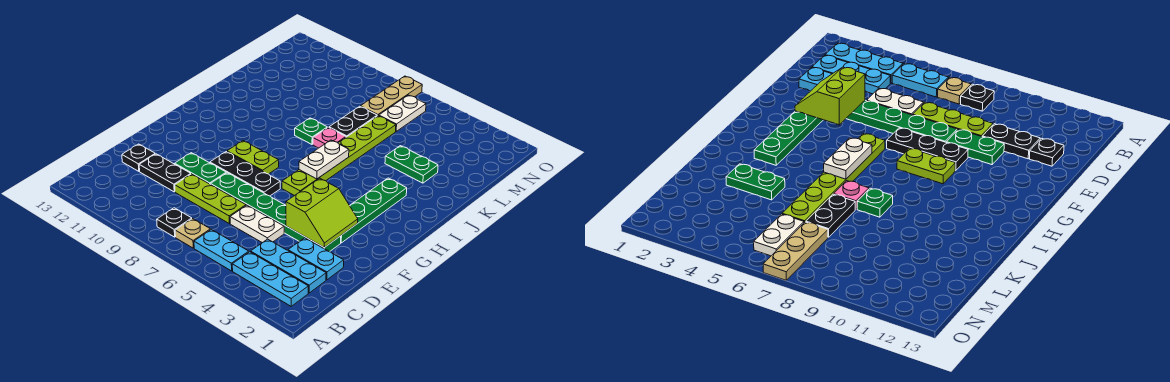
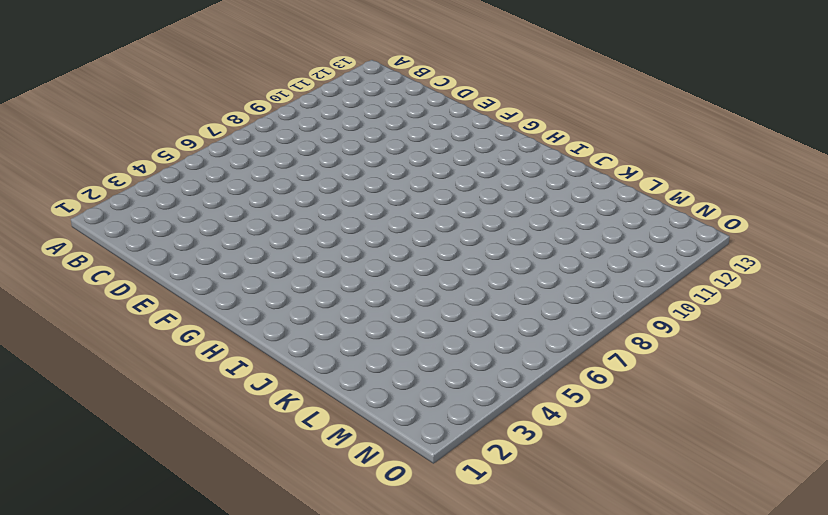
none -> cyan 1x3 plate [232,252,308,306]
none -> cyan 1x2 plate [194,229,249,271]
none -> tan 1x1 plate [175,219,210,248]

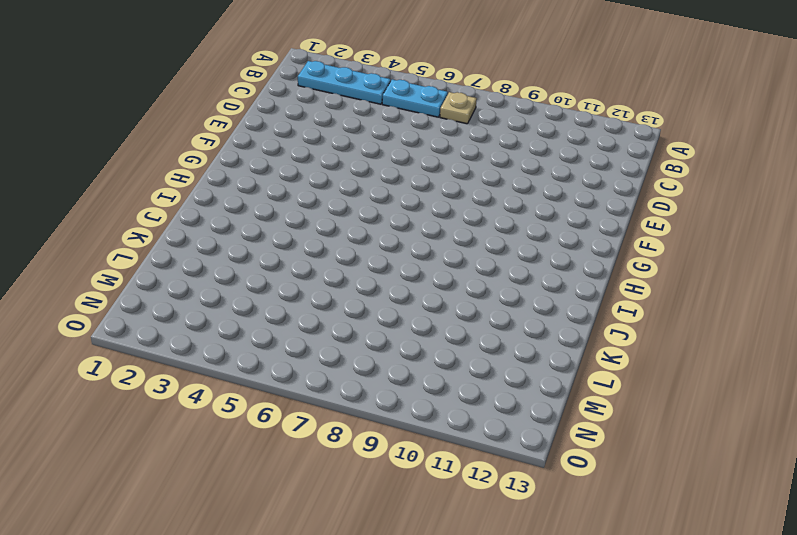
none -> black 1x1 plate [157,208,192,237]
none -> cyan 1x3 plate [251,239,326,293]
none -> cyan 1x2 plate [288,238,344,280]

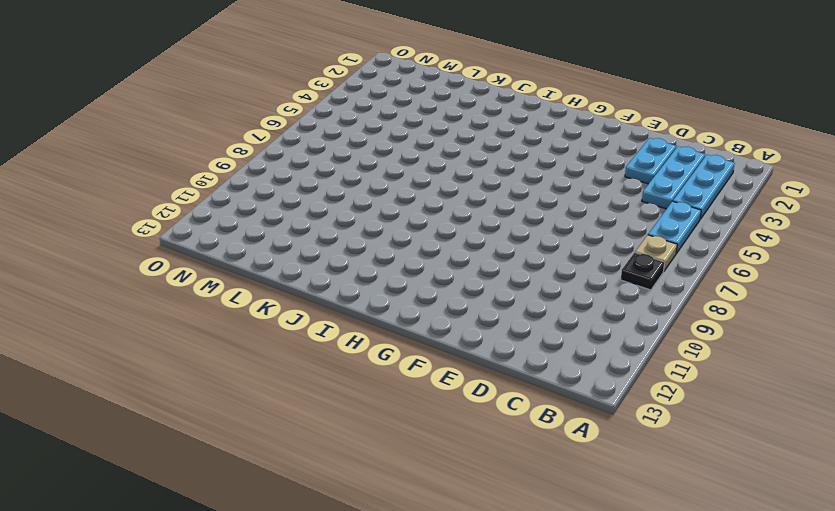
none -> white 1x2 plate [230,205,284,243]
none -> lime 1x3 plate [175,174,246,224]
none -> black 1x2 plate [139,154,191,192]

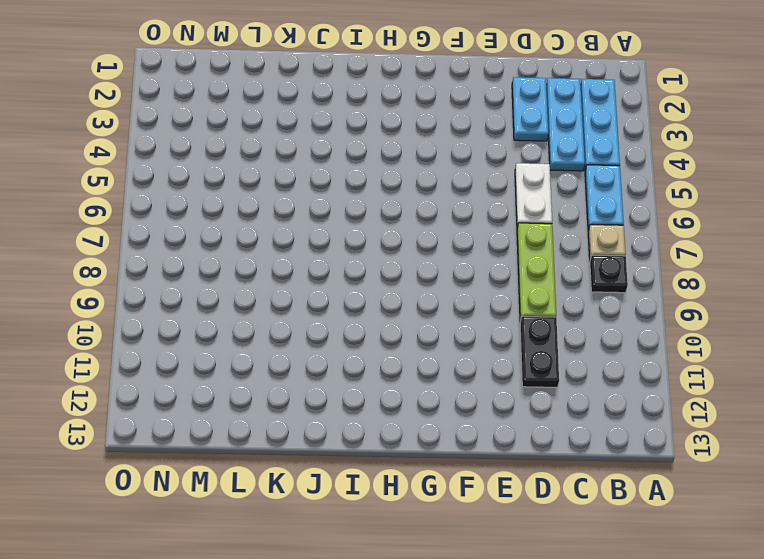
none -> black 1x1 plate [122,144,155,171]
none -> green 1x6 plate [211,173,341,252]
none -> green 1x2 plate [175,153,226,184]

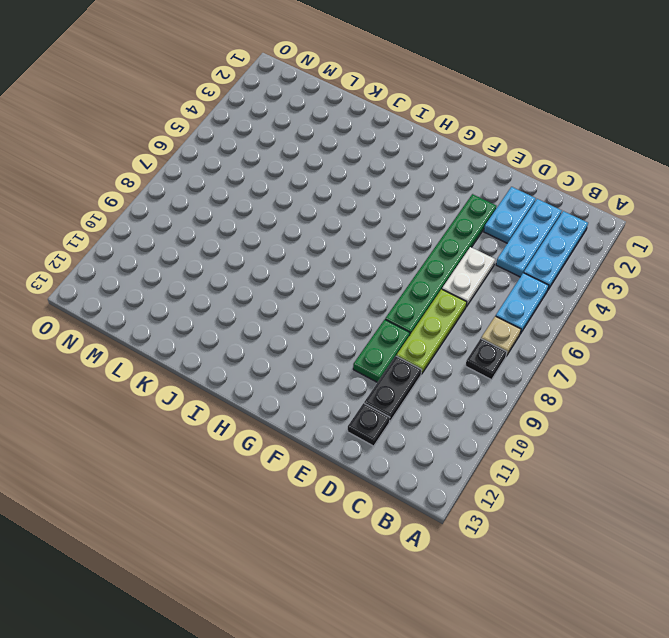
none -> green 1x4 plate [341,178,407,243]
none -> black 1x3 plate [210,152,280,196]
none -> lime 1x6 plate [282,116,396,196]

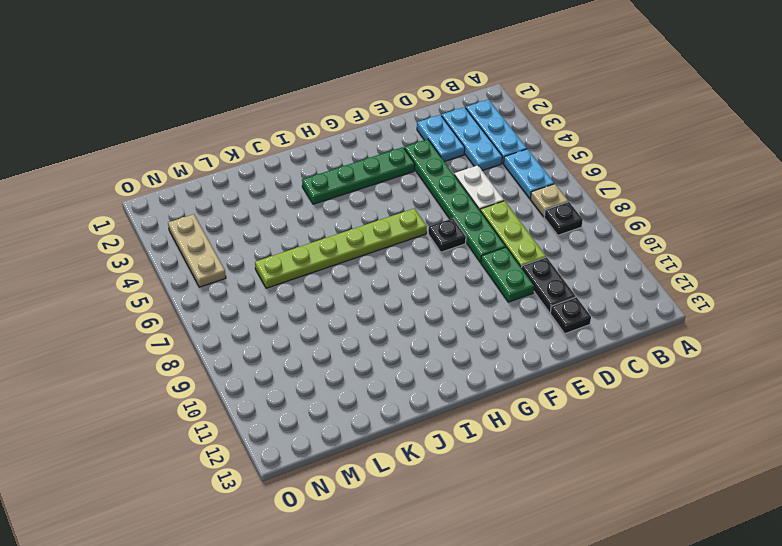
black 1x1 plate [428,218,466,252] -> black 1x3 plate [210,152,280,196]
tan 1x3 plate [168,214,226,287] -> tan 1x3 plate turned to [360,76,422,116]
none -> lime 1x2 plate [227,141,279,174]
none -> pink 1x1 plate [313,127,346,148]
none -> green 1x1 plate [295,118,327,144]

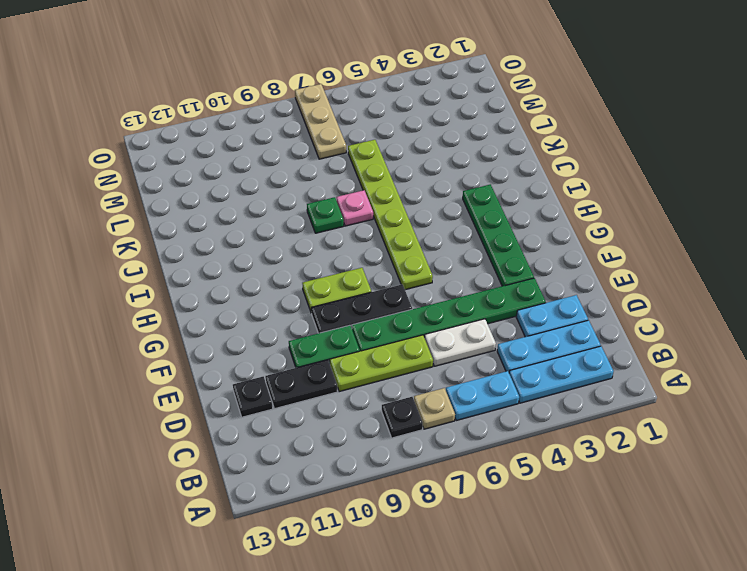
none -> green 1x2 plate [385,146,438,183]
none -> black 1x2 plate [329,106,377,137]
none -> white 1x2 plate [379,95,426,131]

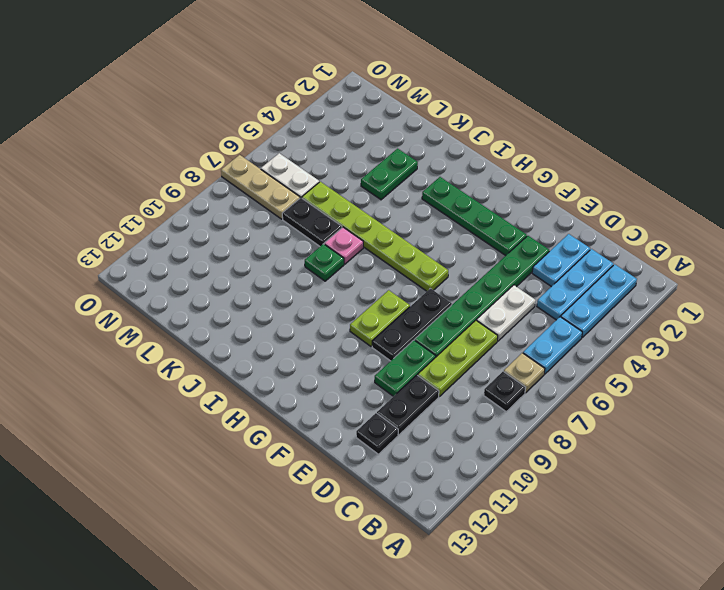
none -> lime 2x2 slope [286,178,358,247]
none -> white 1x2 plate [299,140,349,179]

